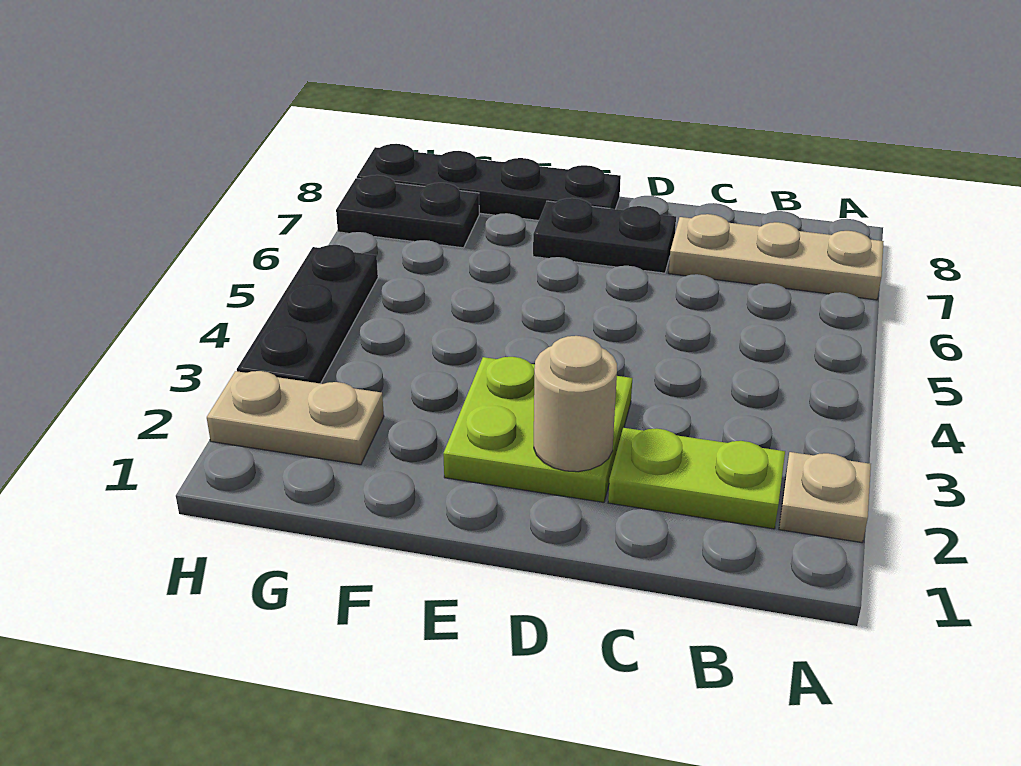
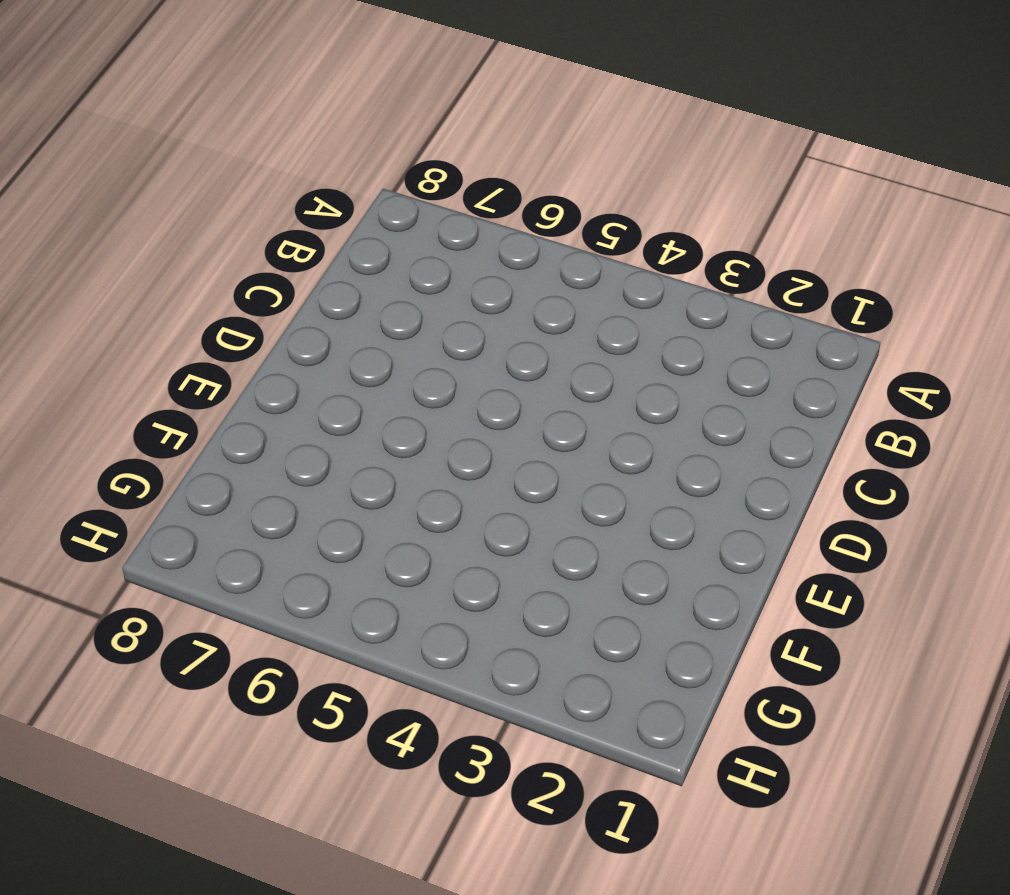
none -> tan 1x1 plate [779,452,871,542]
none -> tan 1x3 plate [669,214,884,300]

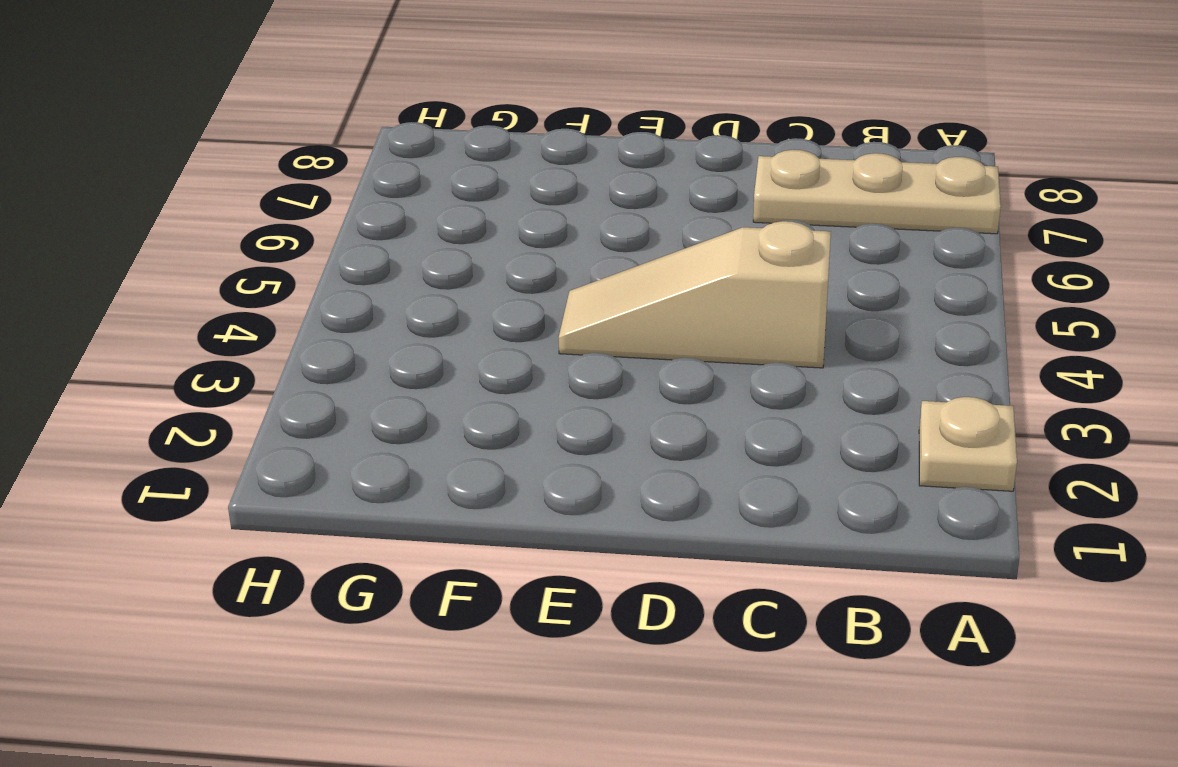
tan 1x3 slope [559,221,831,368] -> none
none -> lime 1x2 plate [608,428,785,529]
none -> lime 2x2 plate [443,357,632,502]

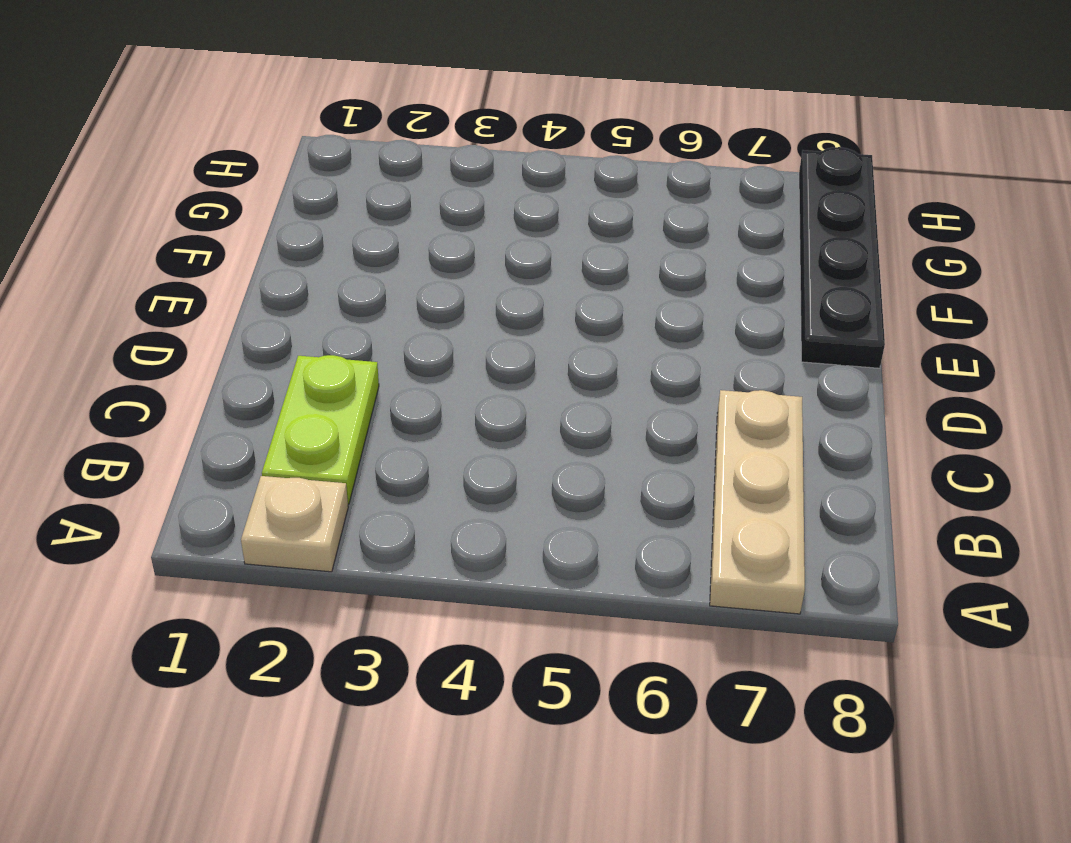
none -> lime 2x2 plate [443,357,632,502]
none -> black 1x2 plate [533,198,676,273]

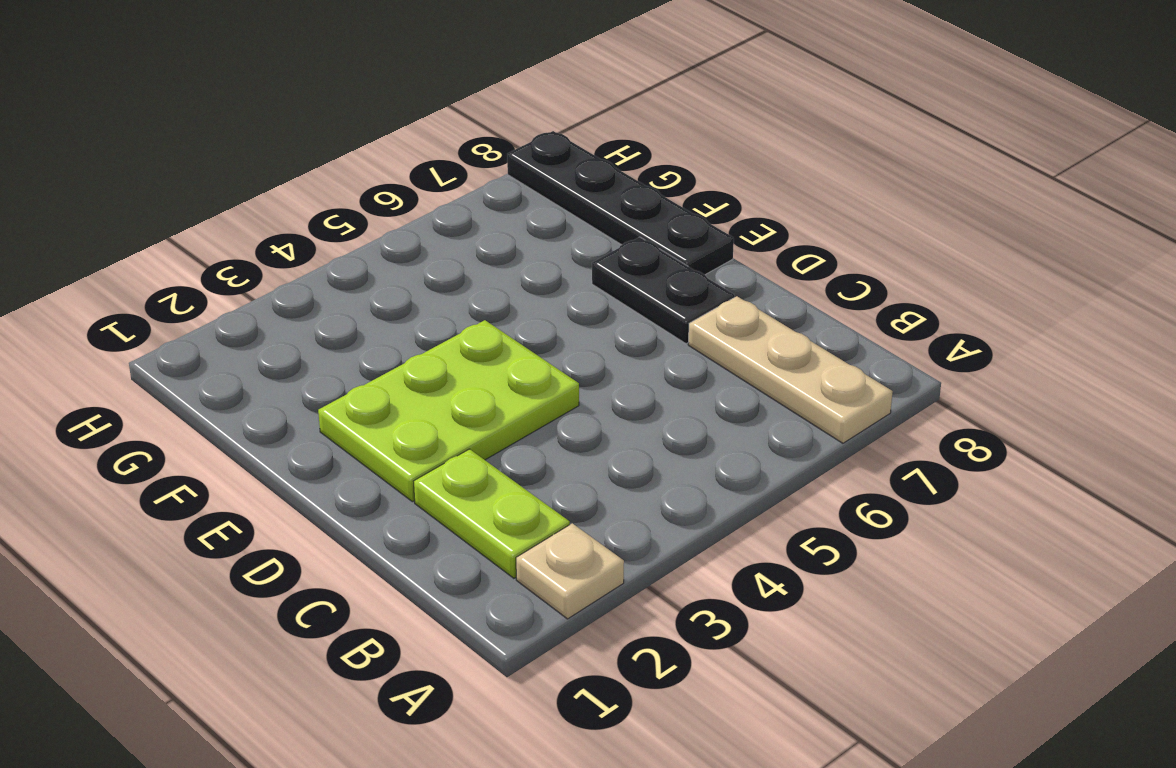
lime 2x3 plate [318,320,579,502] -> lime 2x2 plate [443,357,632,502]
none -> tan 1x2 plate [207,371,384,465]
none -> black 1x2 plate [336,175,479,248]

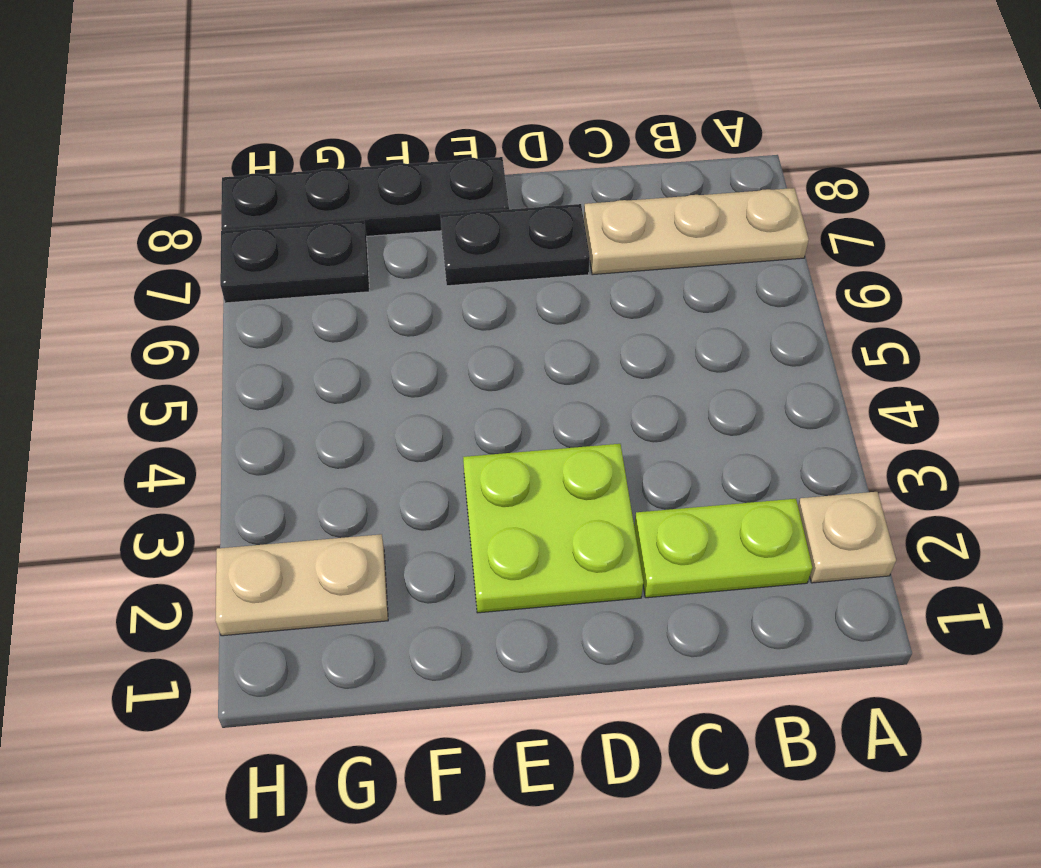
none -> black 1x3 plate [237,245,378,384]
none -> tan 1x1 round brick [534,336,617,472]

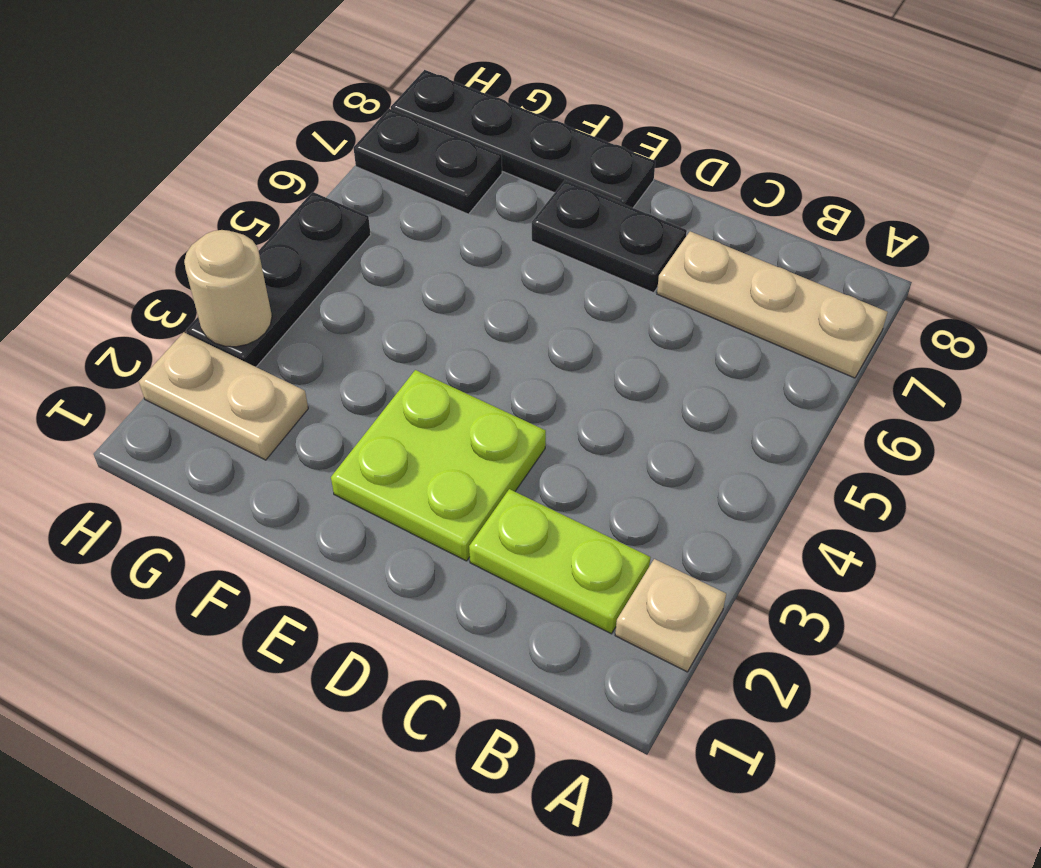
tan 1x1 round brick [184,230,272,347] -> tan 1x1 round brick moved to [534,336,617,472]

